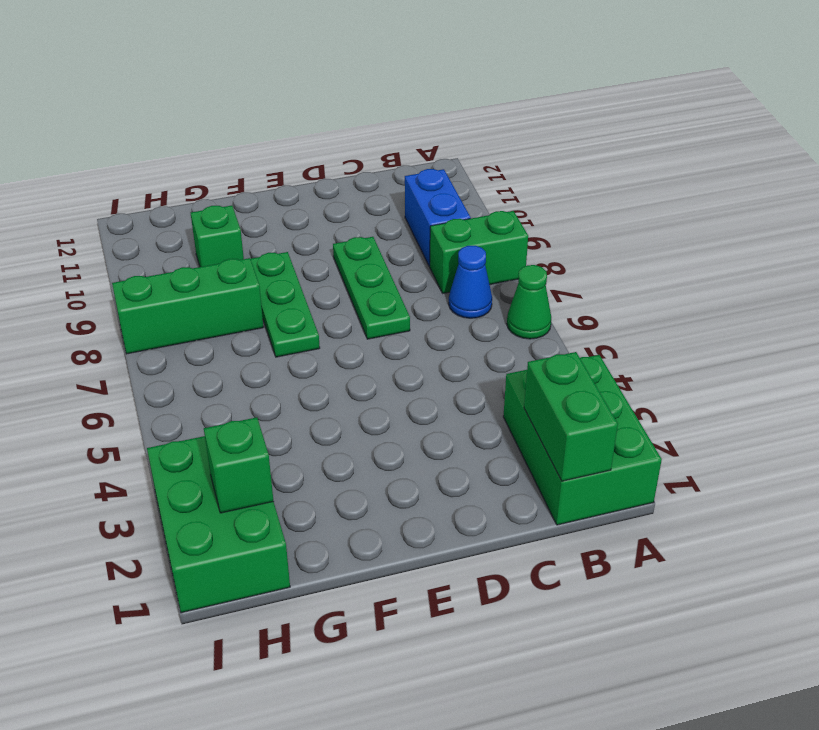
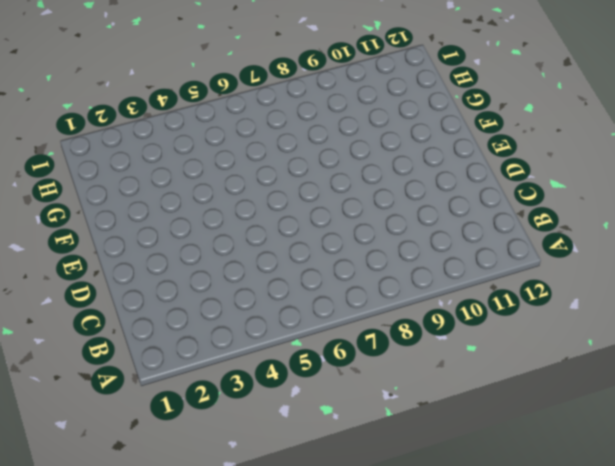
none -> green 2x3 brick [503,355,662,525]
none -> green 1x1 cone [507,265,551,339]
none -> green 1x2 brick [429,211,528,293]

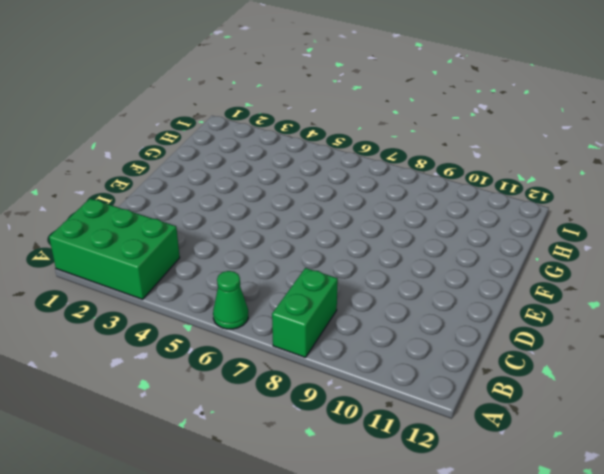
none -> blue 1x1 cone [449,246,492,318]
none -> blue 1x2 brick [405,169,471,266]
none -> green 1x3 plate [333,237,410,339]

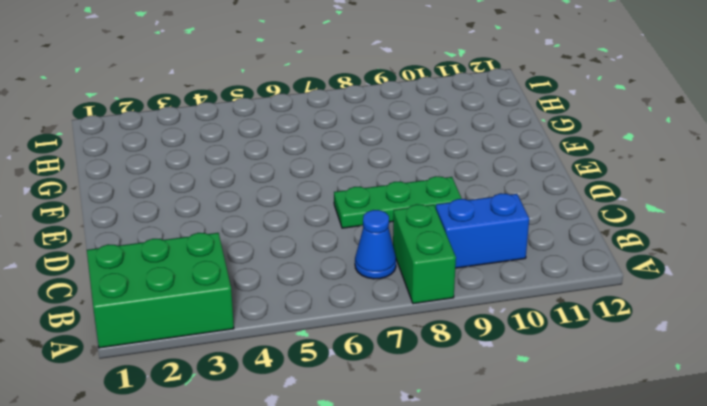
none -> green 1x1 cone [507,265,551,339]
none -> green 1x3 plate [251,252,320,357]
none -> green 1x3 brick [112,258,263,354]

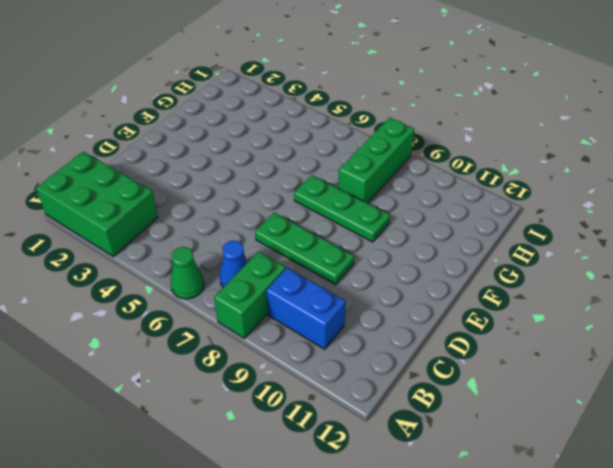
none -> green 1x1 brick [191,205,244,267]
none -> green 2x3 brick [147,436,290,613]
none -> green 1x2 brick [524,352,618,481]

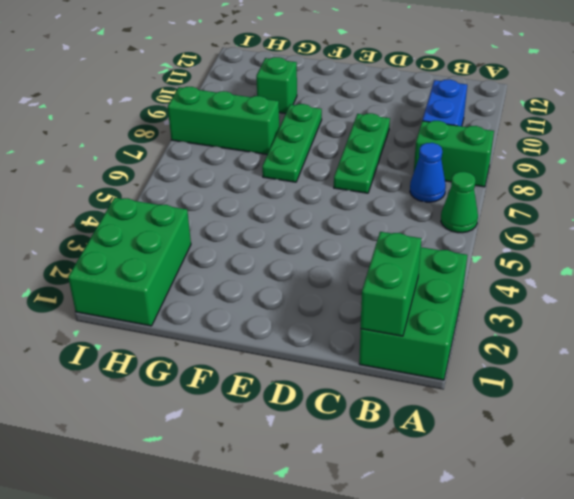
none -> green 1x1 brick [204,417,274,513]

